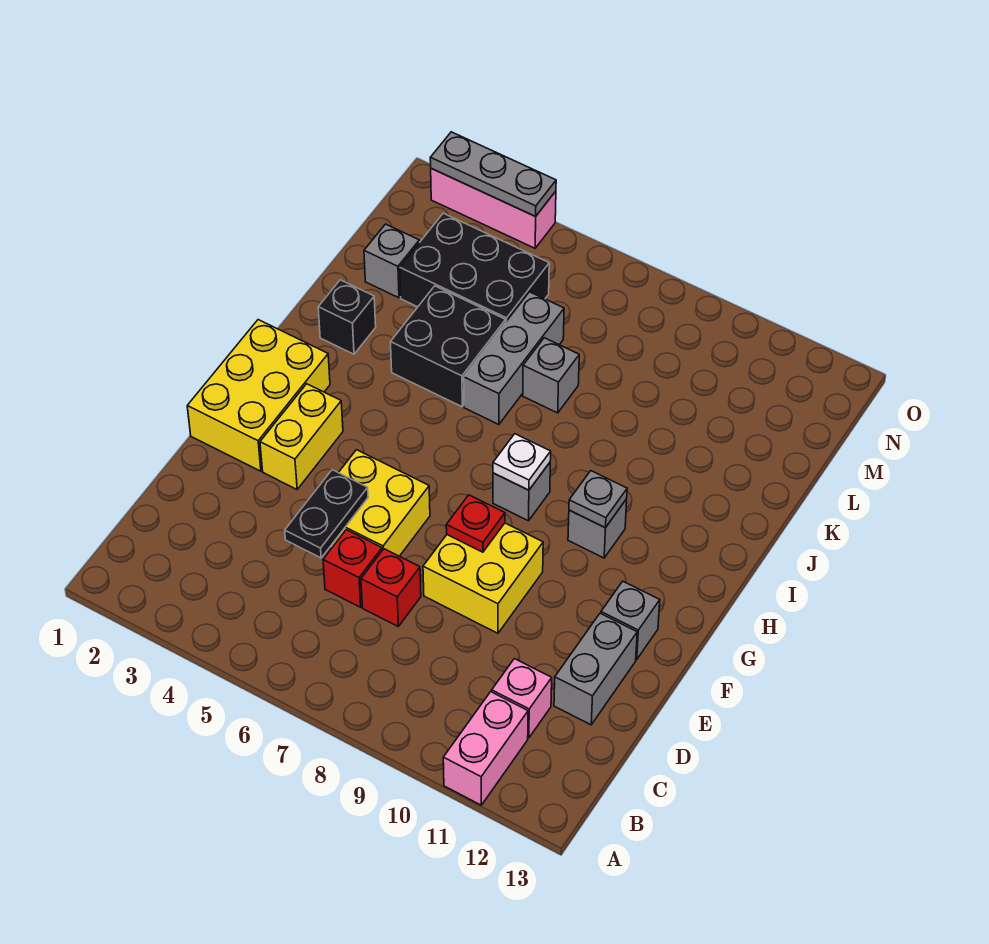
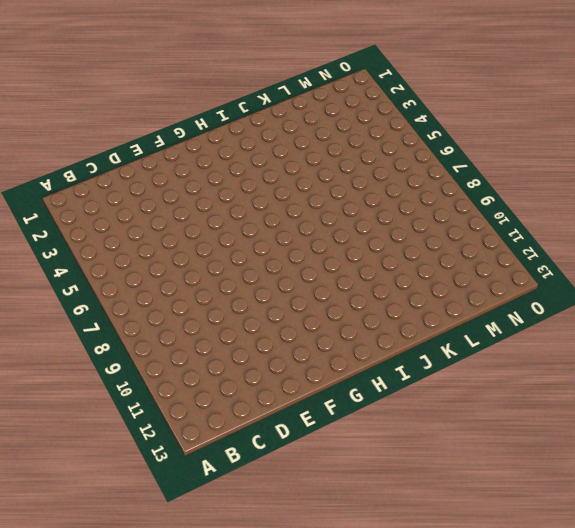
none -> pink 1x2 brick [443,692,528,805]
none -> pink 1x1 brick [492,659,552,738]
none -> red 1x1 brick [323,530,382,607]

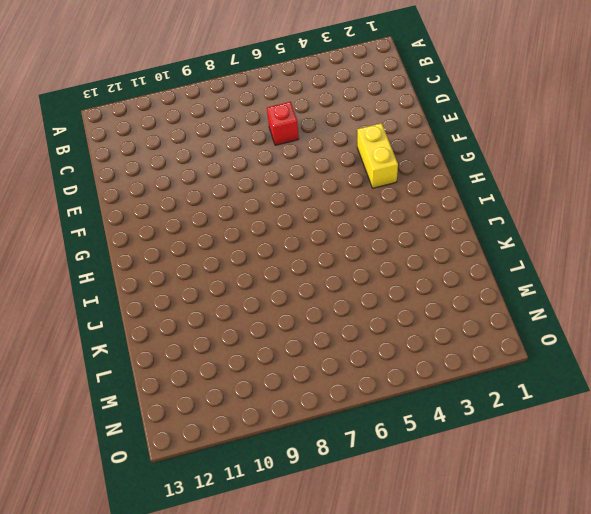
none -> pink 1x2 brick [443,692,528,805]
none -> pink 1x1 brick [492,659,552,738]
none -> red 1x1 brick [361,549,421,626]

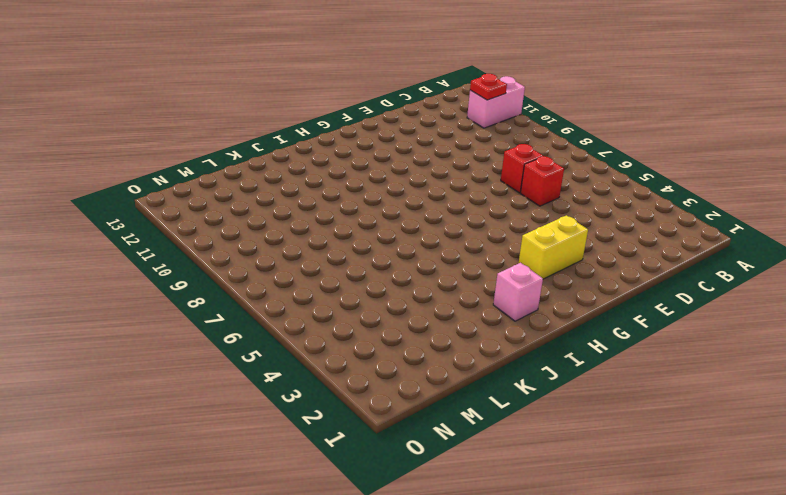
red 1x1 plate [470,74,507,100] -> red 1x1 plate moved to [446,495,505,552]
pink 1x1 brick [493,263,543,321] -> pink 1x1 brick moved to [492,659,552,738]
none -> grey 1x2 brick [554,613,637,725]
none -> yellow 2x2 brick [330,450,430,556]
none -> yellow 2x2 brick [423,523,543,633]

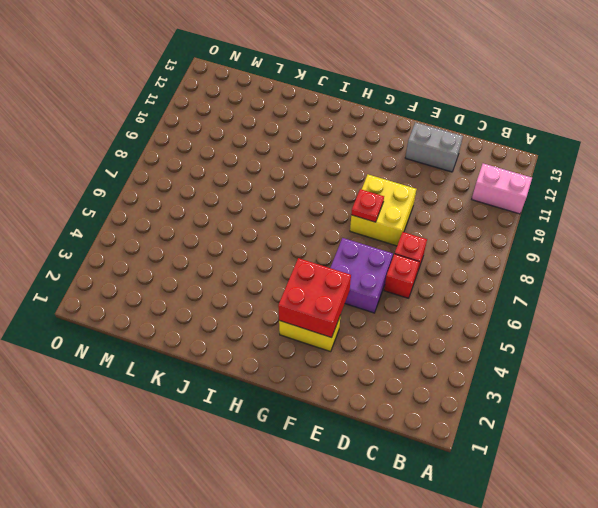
purple 2x2 brick [330,238,393,313] -> yellow 2x2 brick [330,450,430,556]
red 2x2 brick [278,258,351,338] -> none
none -> pink 1x1 brick [492,659,552,738]
none -> yellow 2x3 brick [187,320,330,471]
none -> grey 1x1 brick [601,581,660,660]

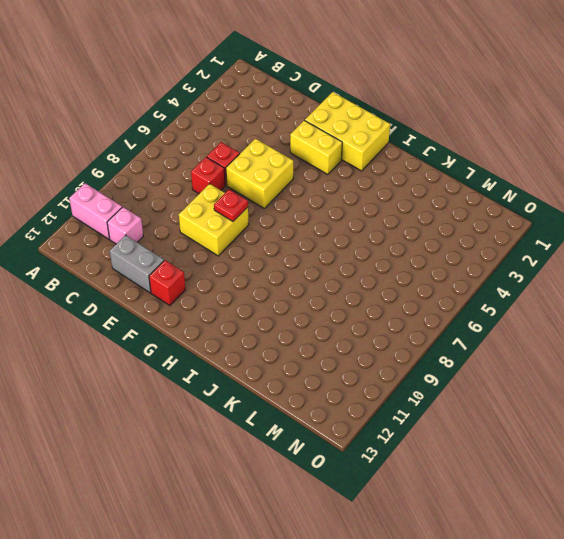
red 1x1 brick [149,260,186,306] -> grey 1x1 brick [601,581,660,660]
none -> grey 1x1 brick [493,463,550,521]
none -> grey 1x1 brick [568,499,627,558]
none -> black 1x1 brick [318,280,376,354]

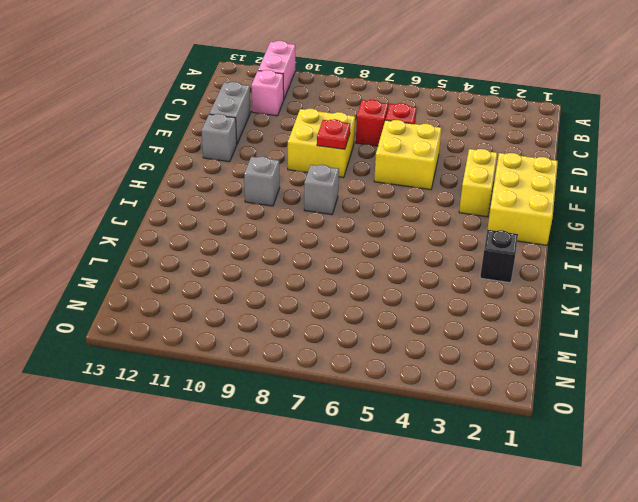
none -> black 2x2 brick [391,286,506,407]
none -> grey 1x3 brick [464,292,564,425]
none -> grey 1x1 brick [523,338,579,413]

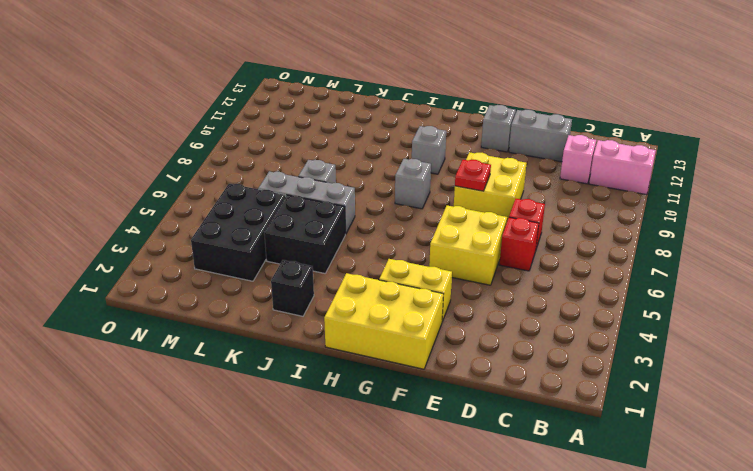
none -> grey 1x1 brick [364,224,419,298]
none -> pink 1x3 brick [431,168,556,248]
none -> black 1x2 plate [285,470,368,558]

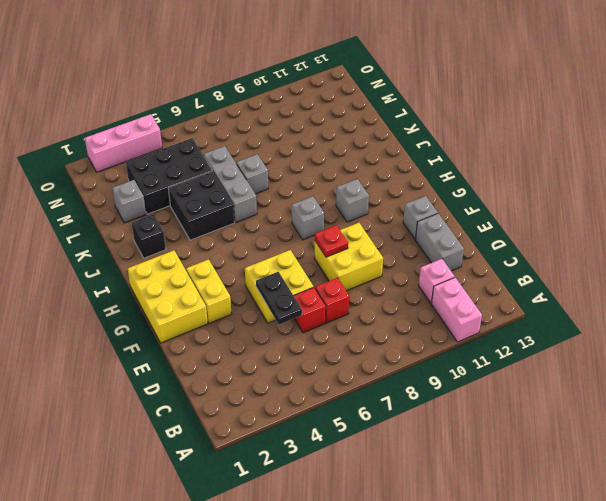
none -> white 1x1 plate [493,434,551,490]
none -> grey 1x1 plate [569,471,627,528]
none -> grey 1x3 plate [430,132,556,216]

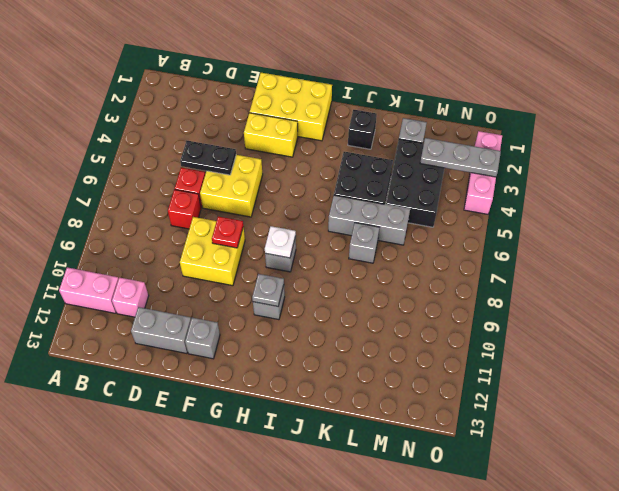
grey 1x3 plate [420,138,501,177] -> grey 1x3 plate turned to [430,132,556,216]

